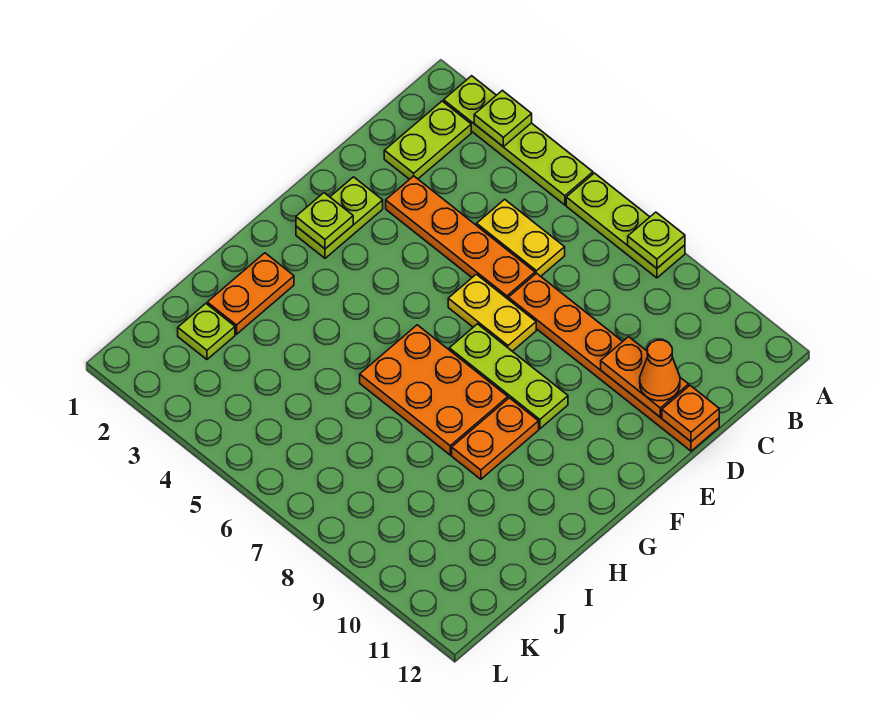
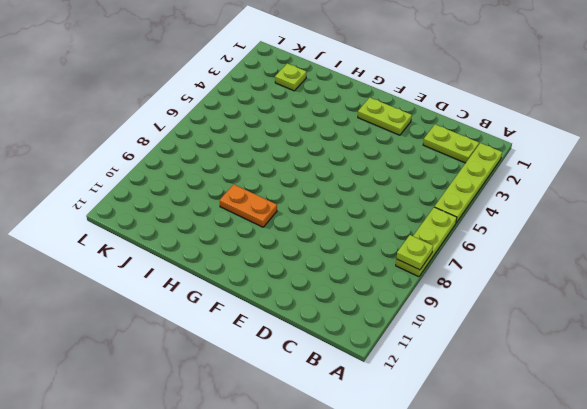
none -> yellow 1x2 plate [477,199,565,276]
none -> orange 1x4 plate [386,176,535,299]
none -> orange 1x6 plate [508,273,719,451]

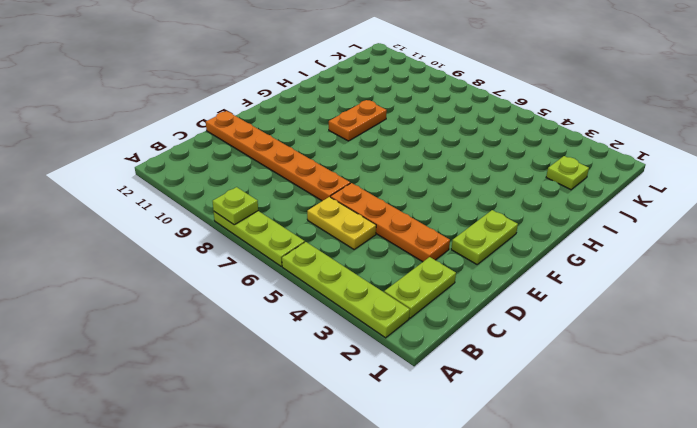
none -> yellow 1x2 plate [448,274,536,351]
none -> lime 1x3 plate [449,324,568,429]
none -> orange 2x3 plate [360,325,508,455]

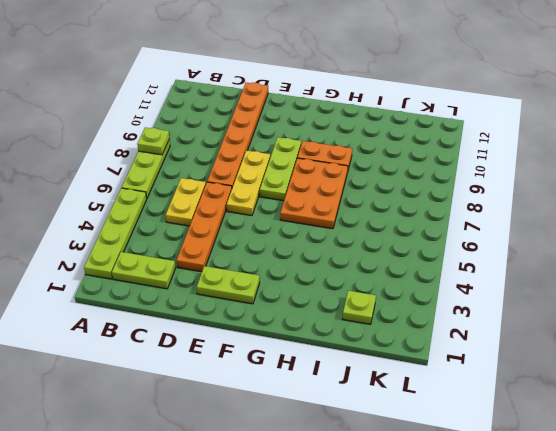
yellow 1x3 plate [227,150,270,216] -> yellow 1x2 plate [448,274,536,351]
none -> orange 1x2 plate [207,253,294,334]
none -> lime 1x1 plate [474,90,532,147]
none -> orange 1x2 plate [601,337,689,417]

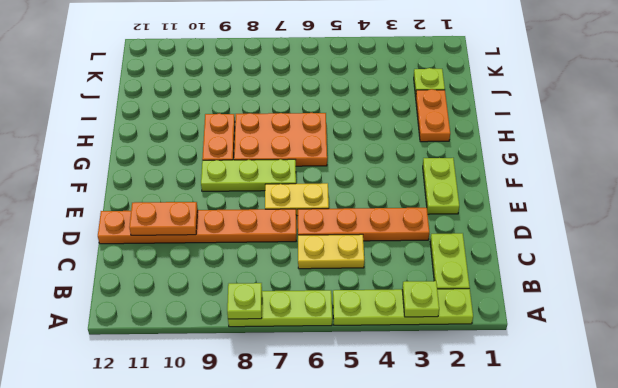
none -> orange 1x1 plate [662,386,719,442]
none -> lime 1x1 plate [296,193,353,249]
none -> orange 1x1 cone [640,340,680,401]

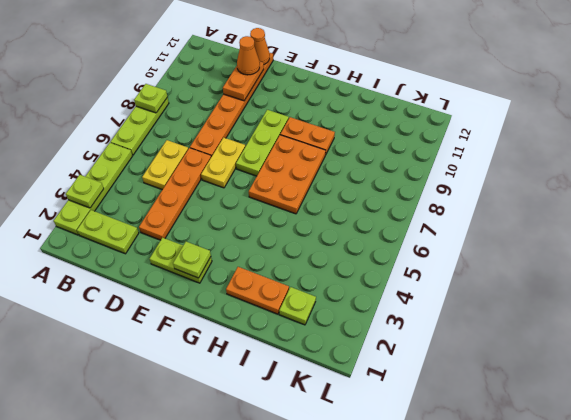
orange 1x1 cone [250,28,270,64] -> orange 1x1 plate [662,386,719,442]

